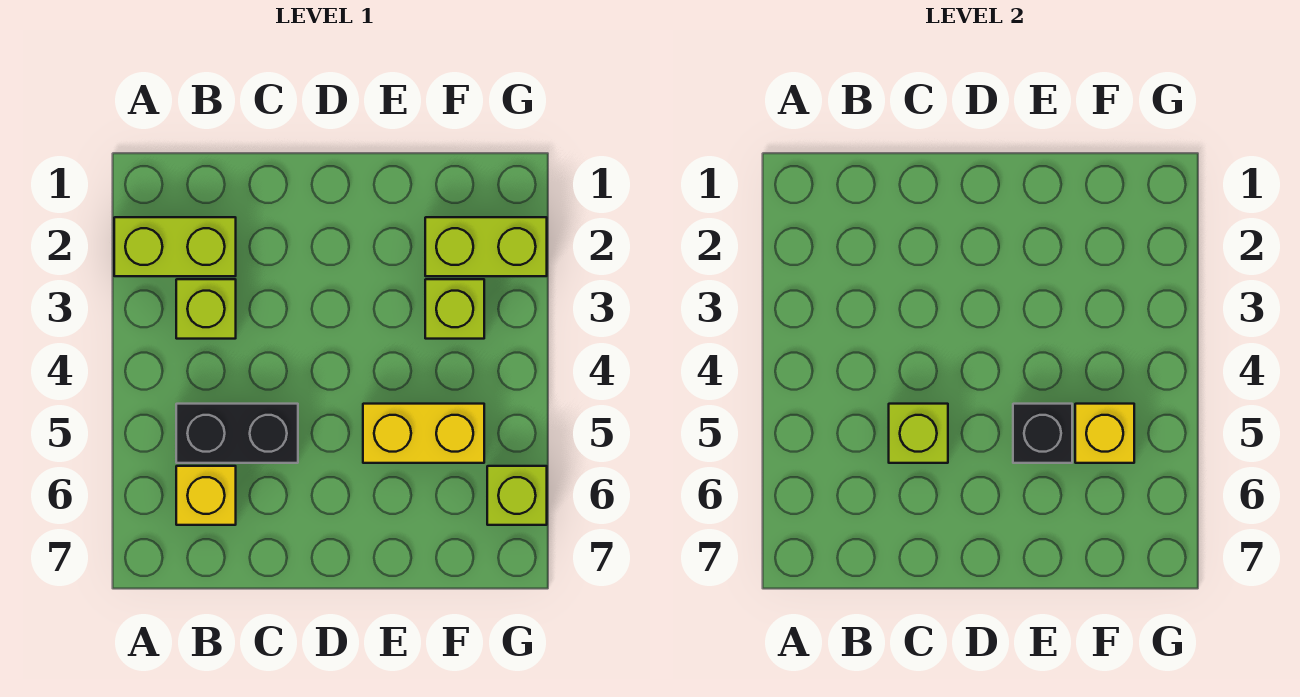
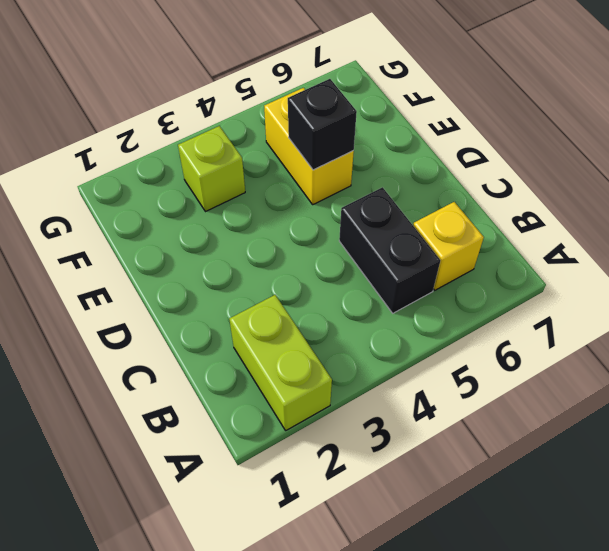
none -> lime 1x1 brick [176,279,236,339]
none -> lime 1x2 brick [425,217,547,276]

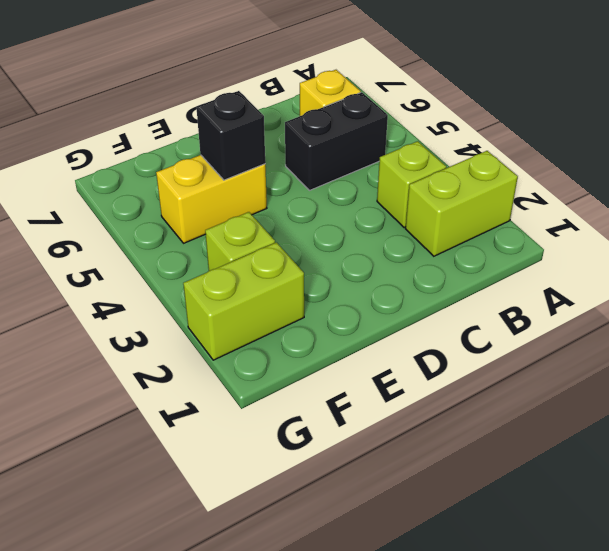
none -> lime 1x1 brick [487,466,547,525]
none -> lime 1x1 brick [889,404,948,463]

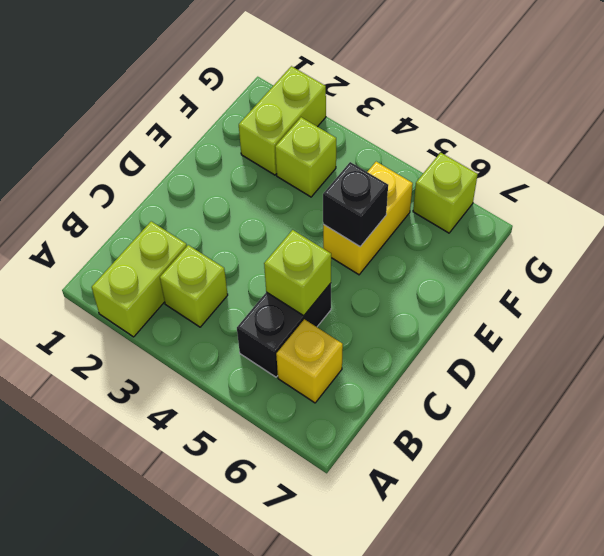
none -> yellow 1x1 brick [1075,404,1134,463]

